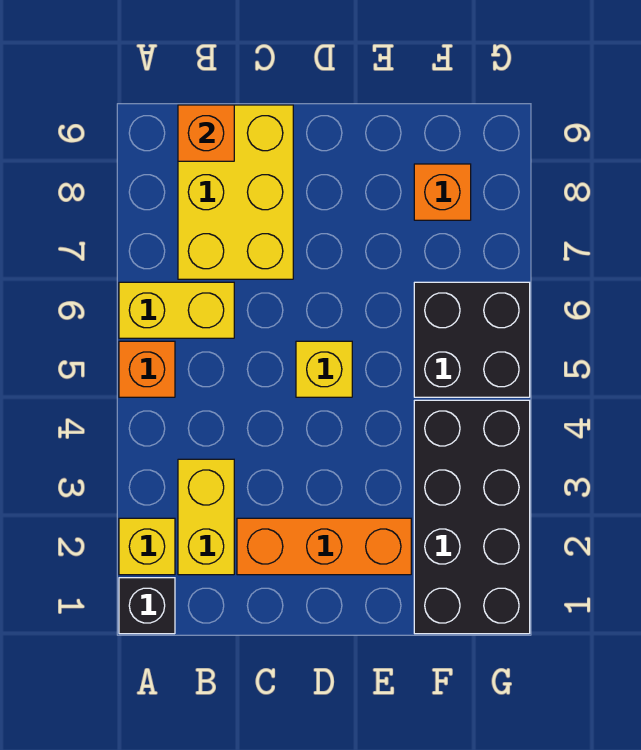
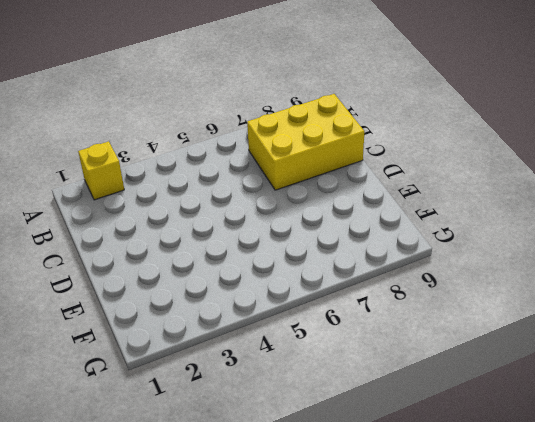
none -> black 1x1 brick [119,578,175,634]
none -> orange 1x1 brick [119,341,175,397]
none -> yellow 1x2 brick [119,282,234,338]

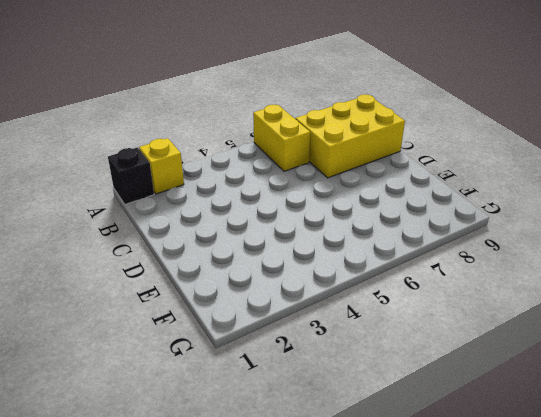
none -> orange 1x1 brick [119,341,175,397]
none -> yellow 1x2 brick [178,459,234,575]
none -> orange 1x3 brick [237,518,411,575]

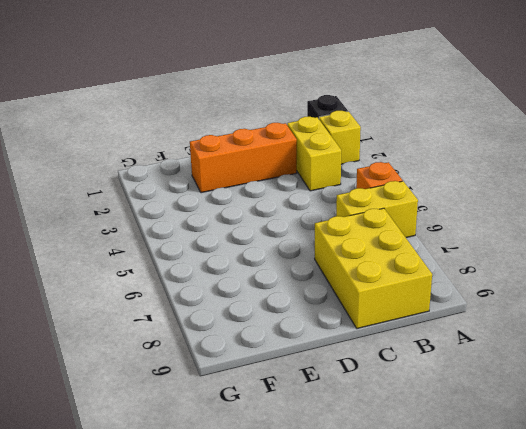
none -> yellow 1x1 brick [296,341,352,397]
none -> black 2x4 brick [414,400,530,634]
none -> black 2x2 brick [414,282,530,397]

